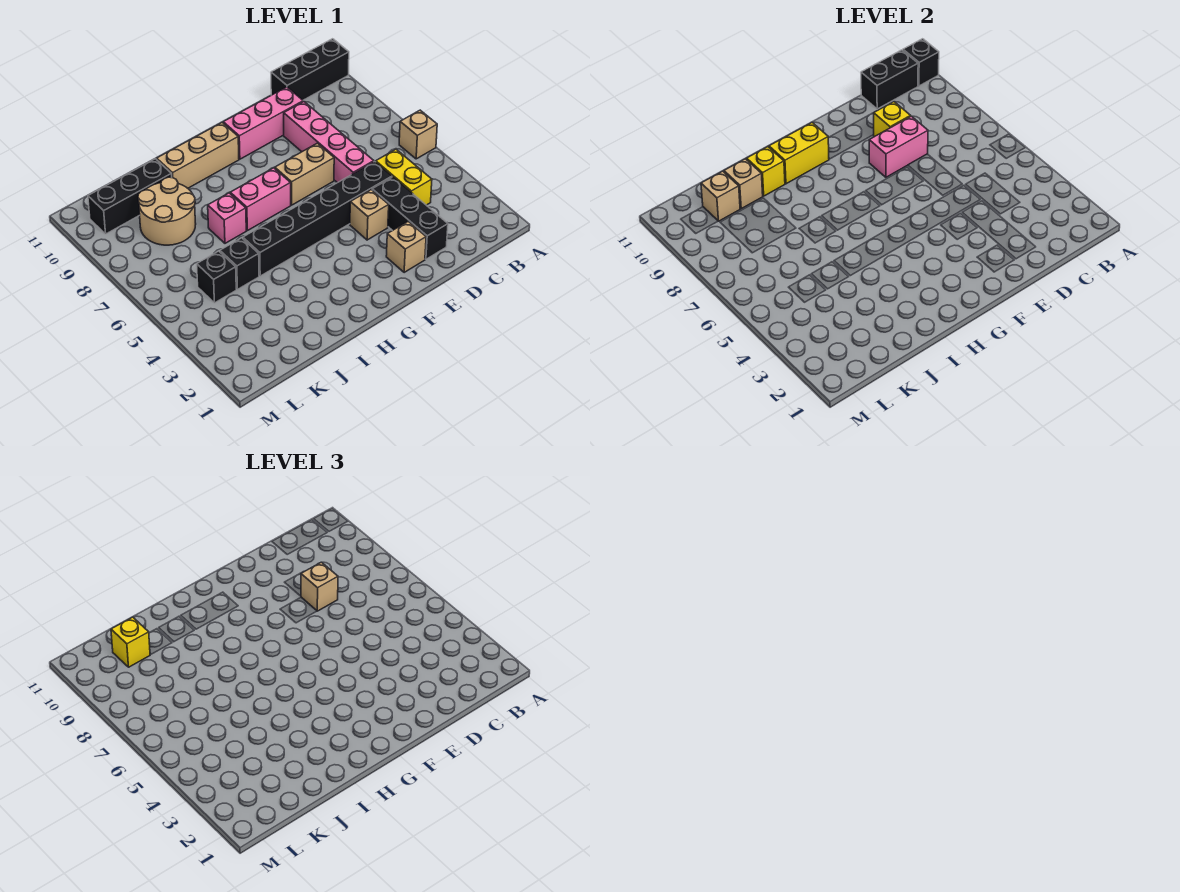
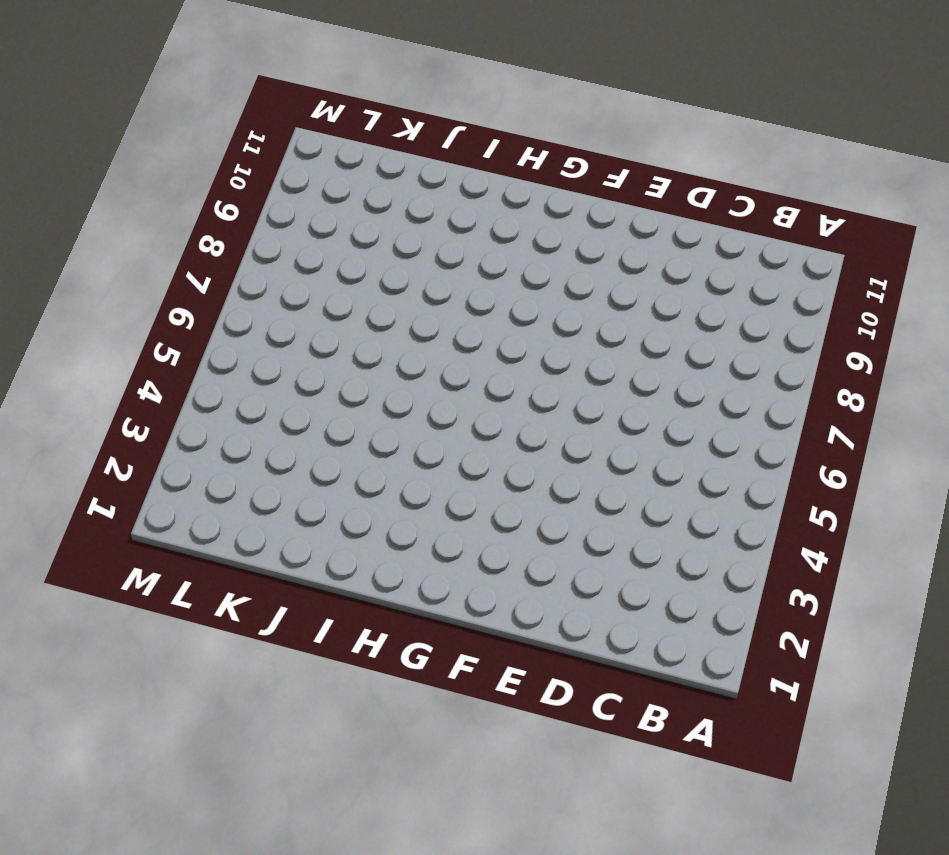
none -> tan 1x1 brick [399,110,437,159]
none -> black 1x3 brick [271,39,349,100]
none -> yellow 1x2 brick [376,149,432,205]

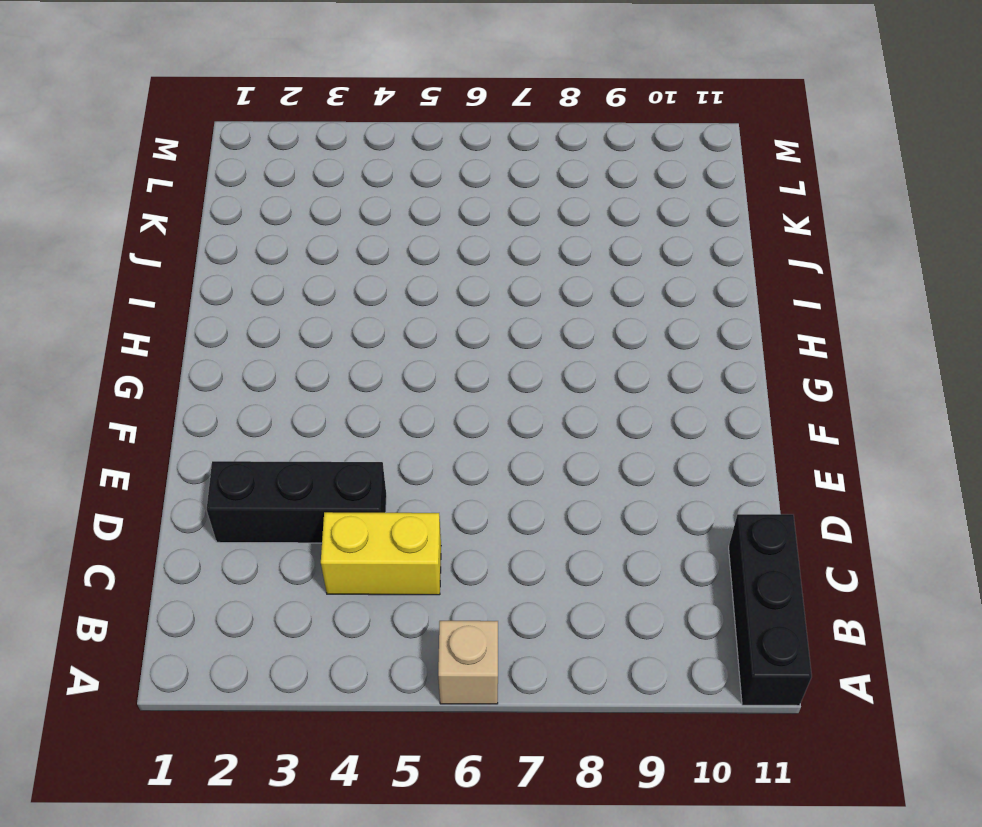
none -> black 1x6 brick [243,162,392,276]
none -> pink 1x4 brick [284,102,374,183]
none -> pink 1x3 brick [223,87,303,159]

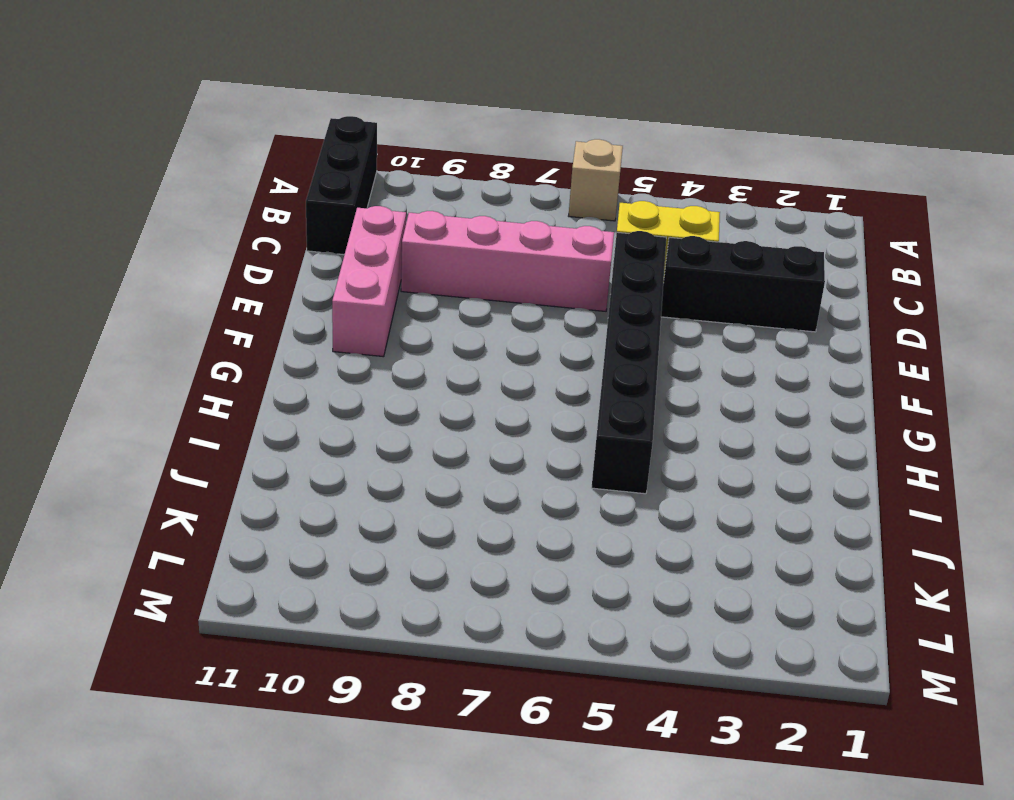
none -> tan 1x1 brick [386,221,426,272]
none -> tan 1x1 brick [350,190,389,240]
none -> tan 1x2 brick [275,143,334,205]

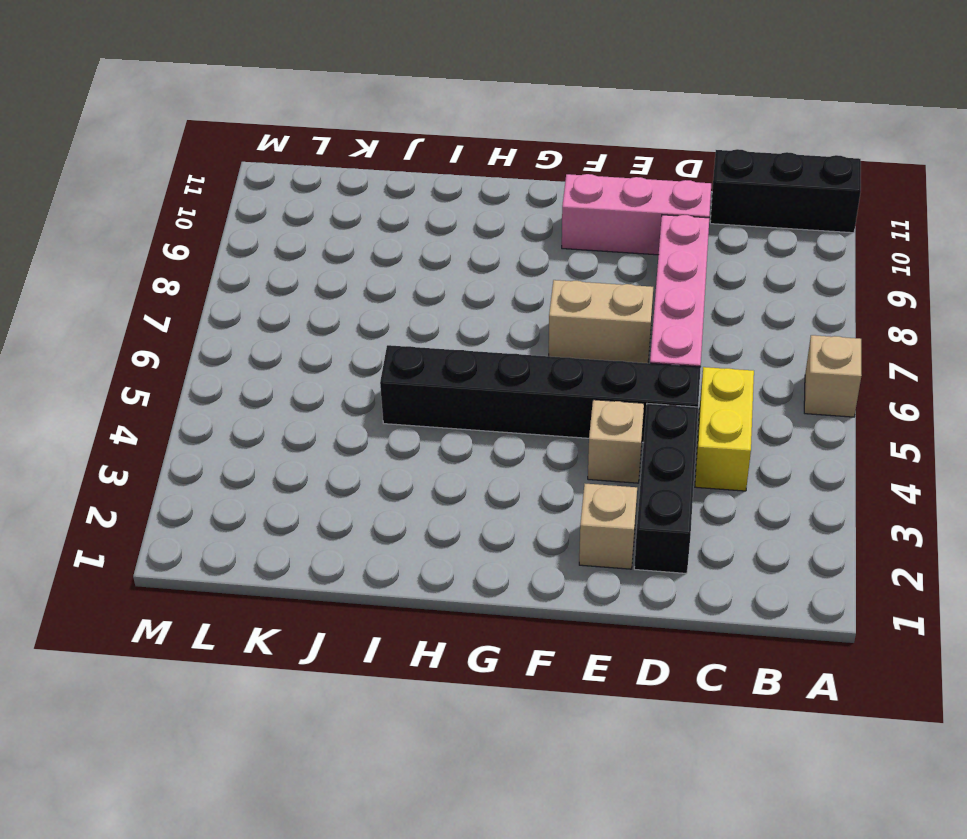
none -> pink 1x2 brick [230,168,291,231]
none -> tan 1x3 brick [157,123,239,188]
none -> pink 1x1 brick [208,193,246,243]

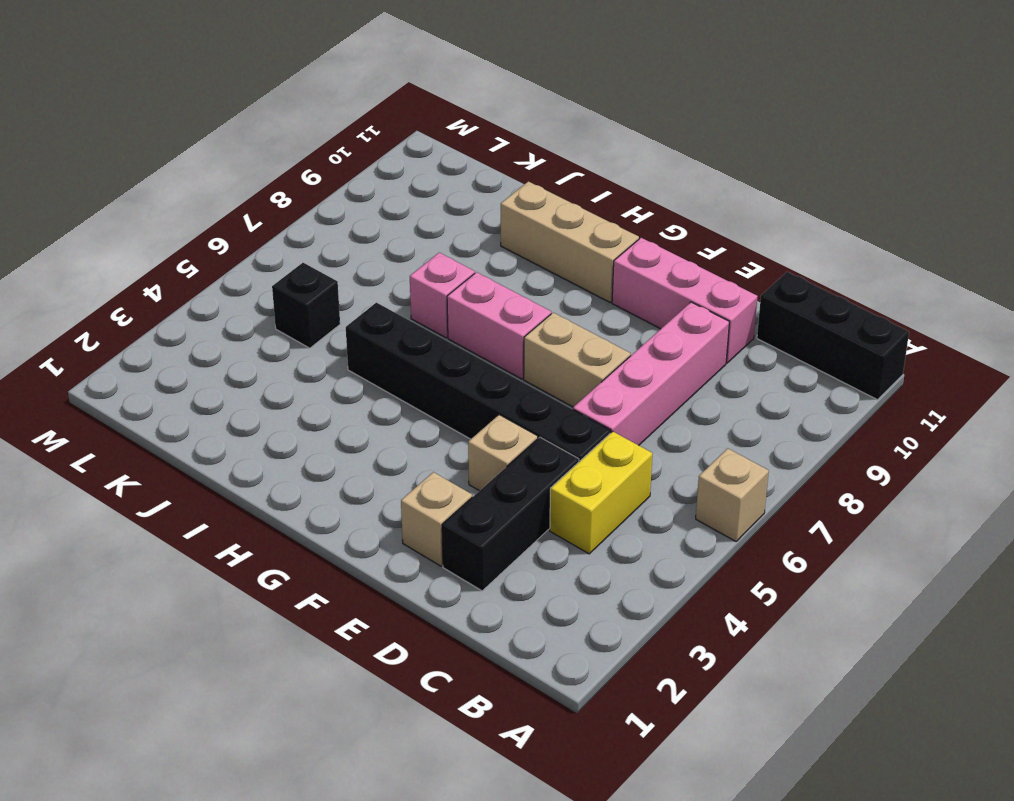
none -> black 1x1 brick [220,238,259,289]
none -> tan 2x2 round brick [138,177,196,245]
none -> black 1x3 brick [88,159,172,234]

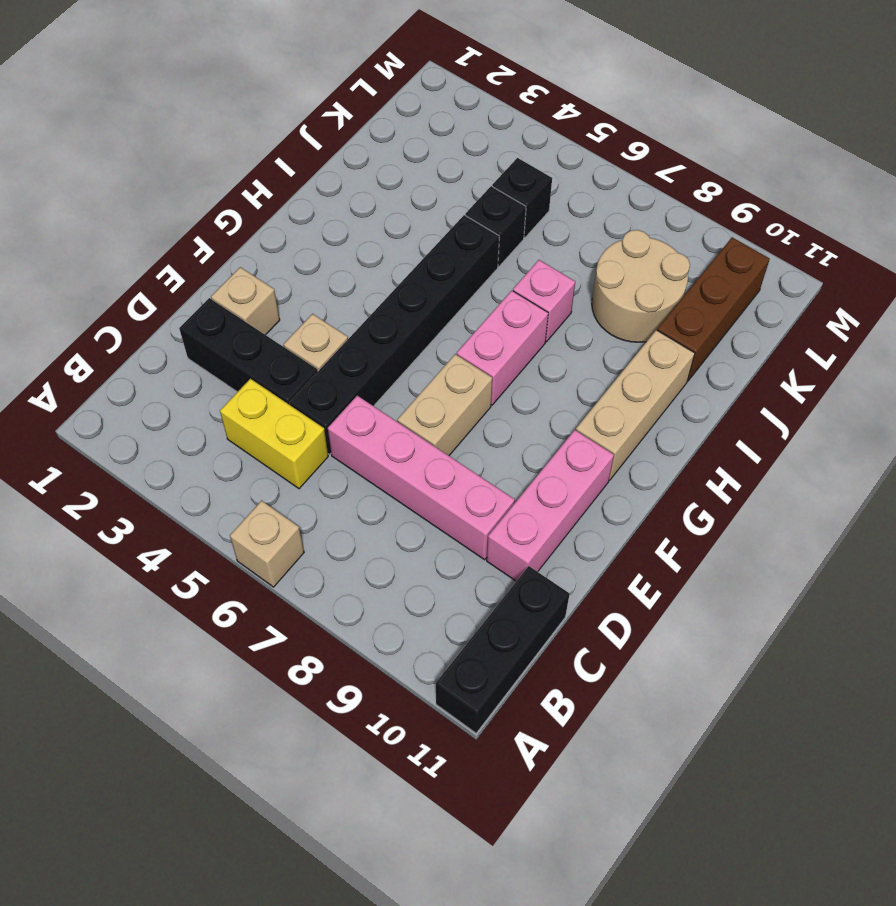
brown 1x3 brick [657,237,769,381] -> black 1x3 brick [88,159,172,234]
none -> black 1x1 brick [903,39,939,86]
none -> black 1x2 brick [861,50,918,109]
none -> pink 1x2 brick [869,116,928,177]

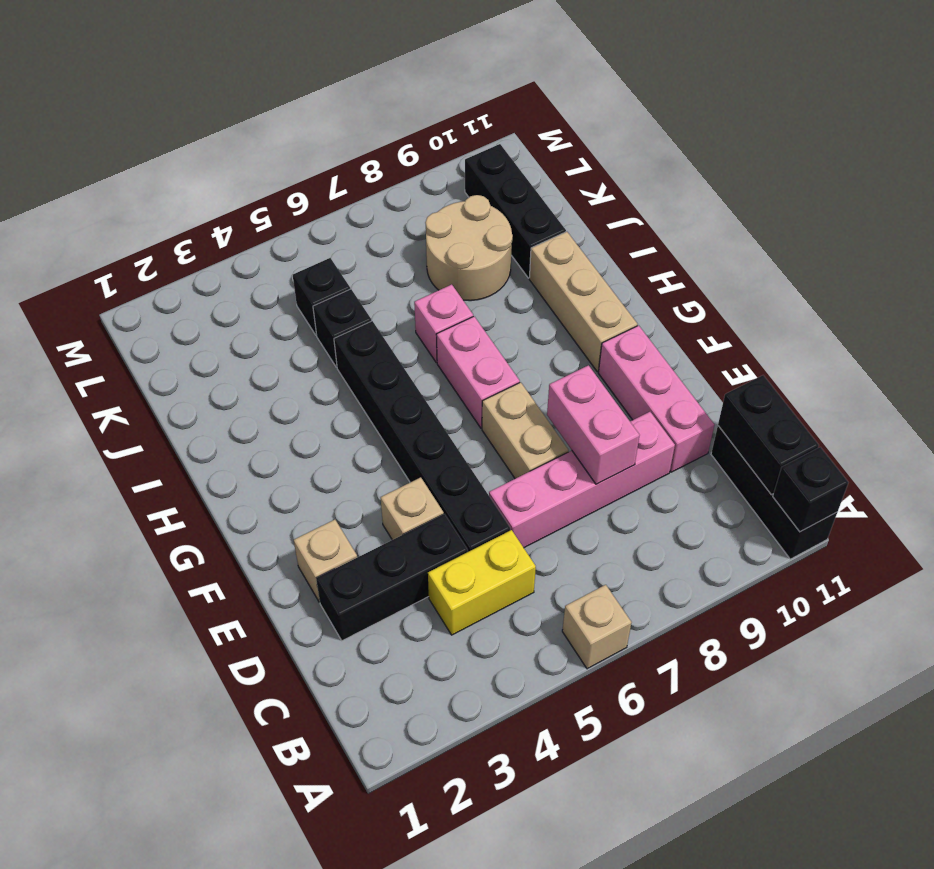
none -> yellow 1x1 brick [874,102,911,137]
none -> yellow 1x2 brick [769,123,829,184]
none -> yellow 1x1 brick [747,147,785,196]

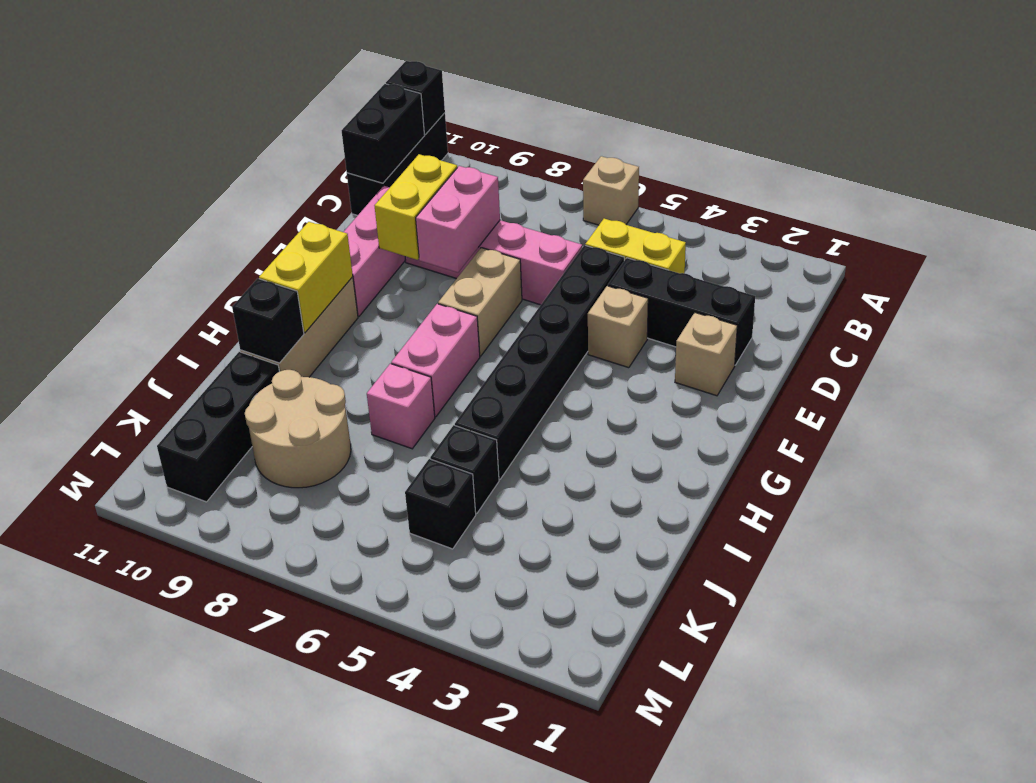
yellow 1x2 brick [374,154,457,260] -> yellow 1x1 brick [874,102,911,137]
black 1x1 brick [232,278,304,363] -> yellow 1x1 brick [747,147,785,196]
none -> tan 1x1 brick [724,159,763,209]
none -> tan 1x1 brick [701,171,740,221]
none -> tan 1x1 brick [301,562,338,611]

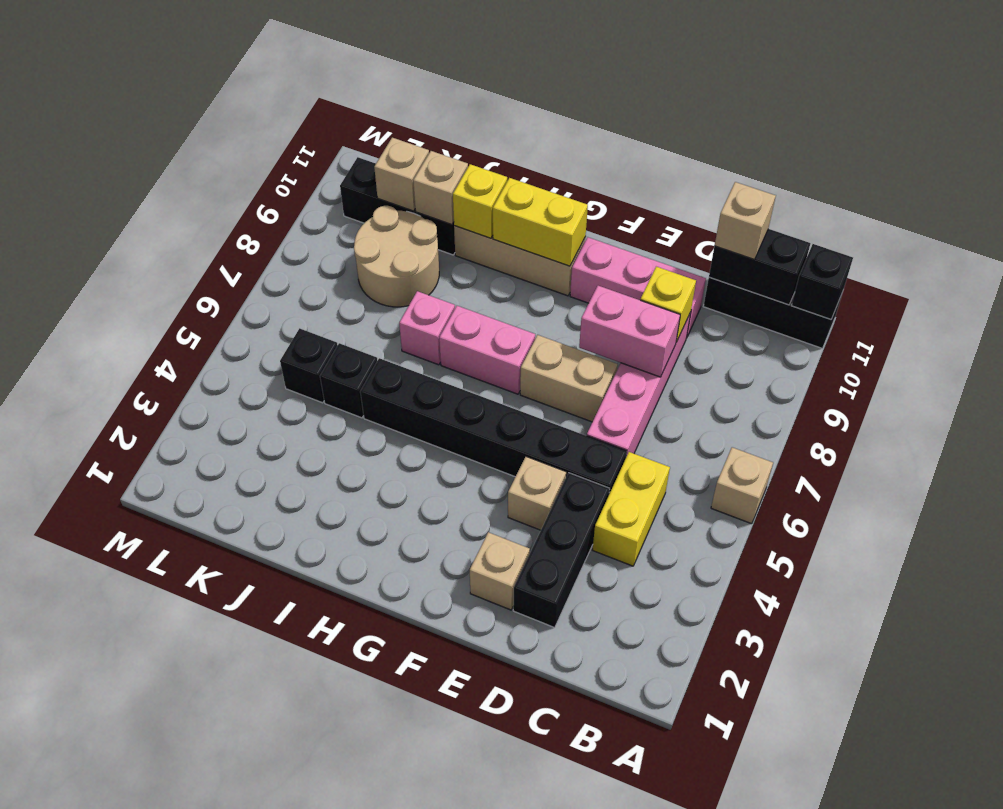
tan 1x1 brick [715,182,776,260] -> tan 1x1 brick moved to [301,562,338,611]
none -> yellow 1x1 brick [111,617,150,667]

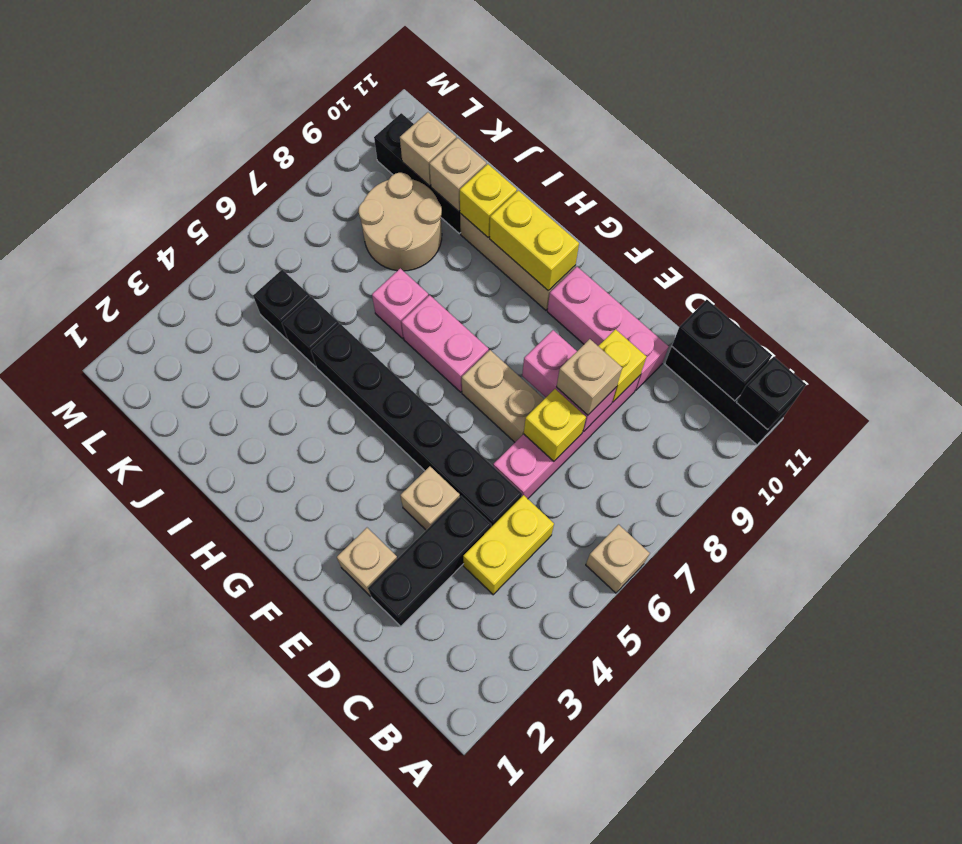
yellow 1x1 brick [524,389,586,461] -> yellow 1x1 brick moved to [111,617,150,667]

